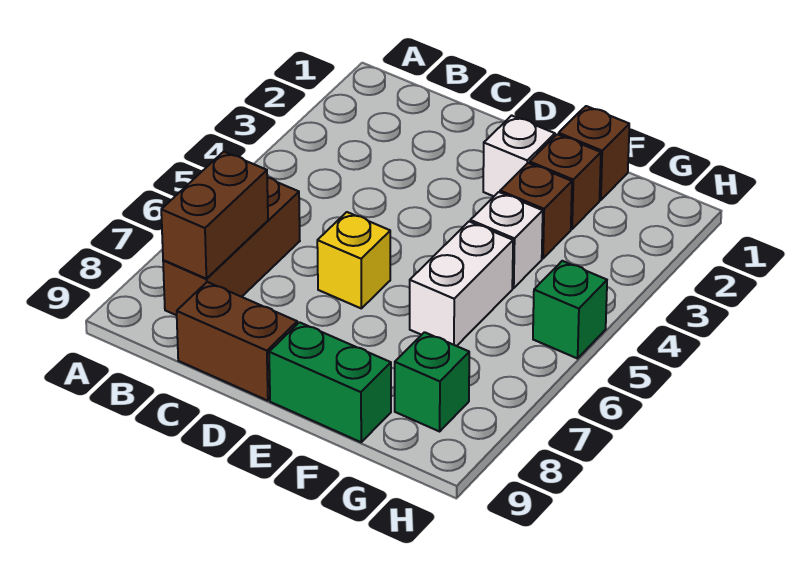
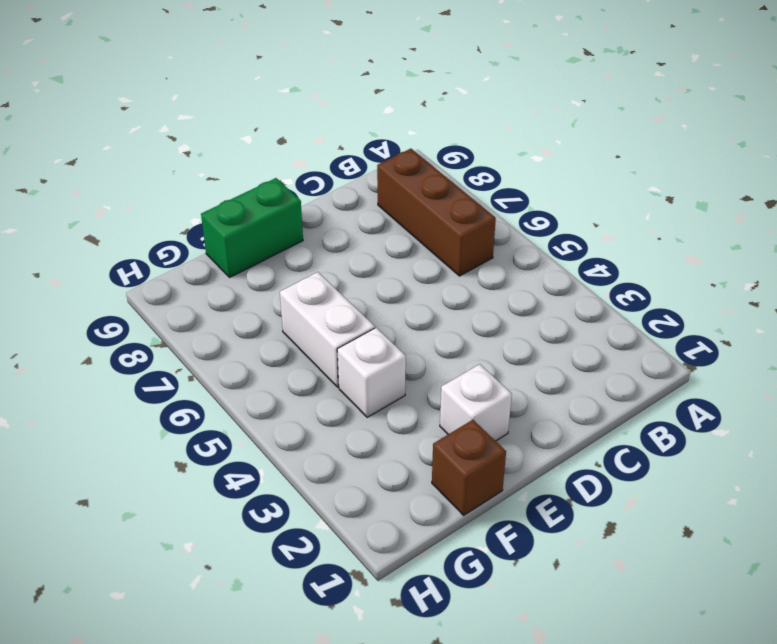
none -> brown 1x2 brick [177,282,297,401]
none -> yellow 1x1 brick [317,212,390,308]
none -> brown 1x1 brick [530,134,601,229]

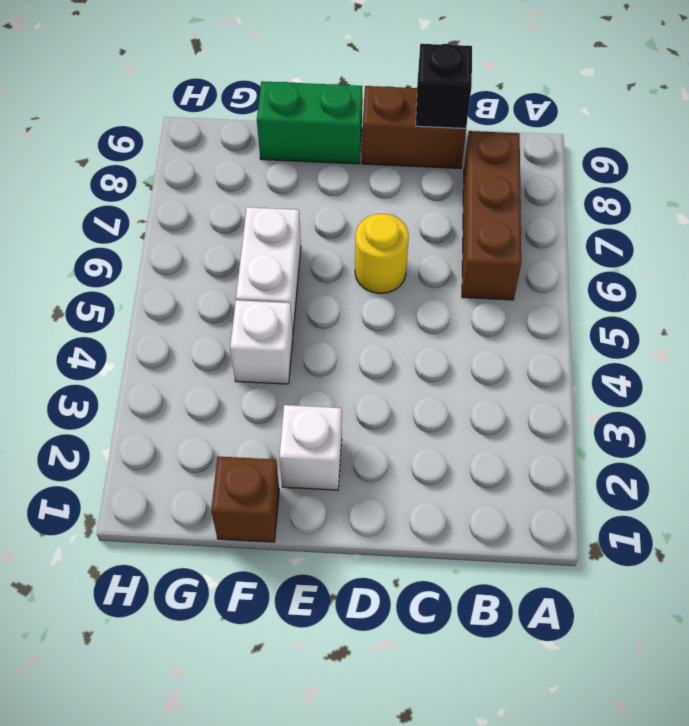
black 1x1 brick [416,44,472,128] -> none
yellow 1x1 round brick [355,214,409,294] -> yellow 1x1 brick [317,212,390,308]
none -> brown 1x1 brick [530,134,601,229]
none -> brown 1x1 brick [500,163,572,258]
none -> green 1x1 brick [395,332,469,431]

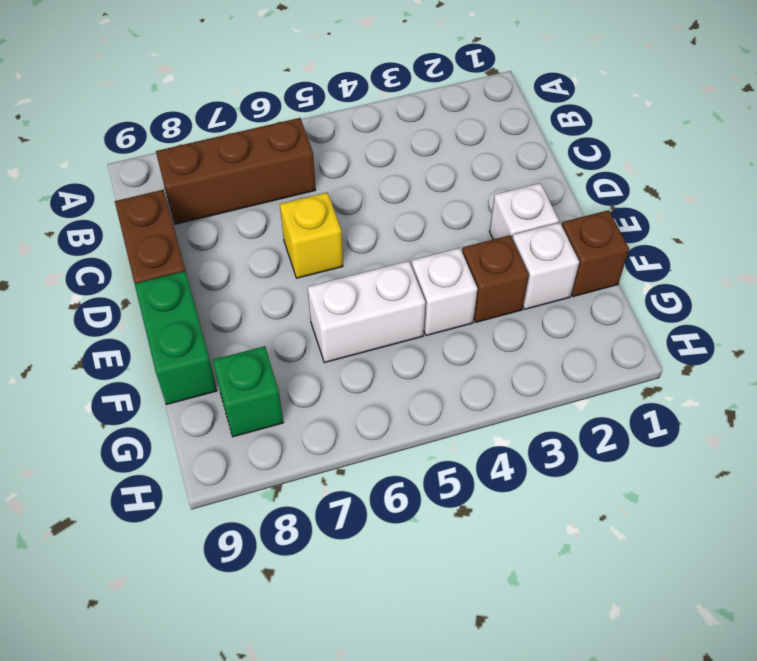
white 1x1 brick [512,223,579,309] -> brown 1x1 brick [530,134,601,229]
none -> green 1x1 brick [533,261,607,359]
none -> brown 1x2 brick [161,152,268,279]

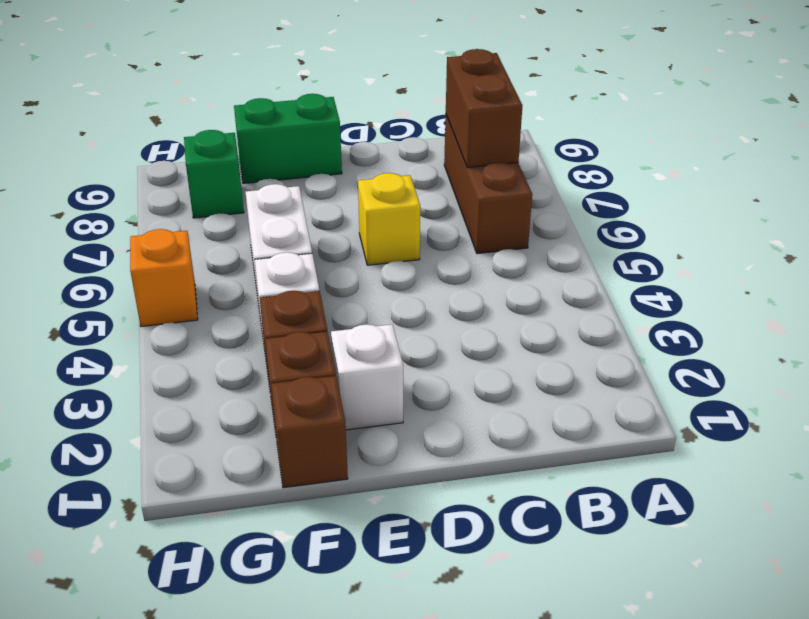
orange 1x1 brick [130,229,198,327] -> green 1x1 brick [533,261,607,359]
none -> brown 1x2 brick [177,282,297,401]

